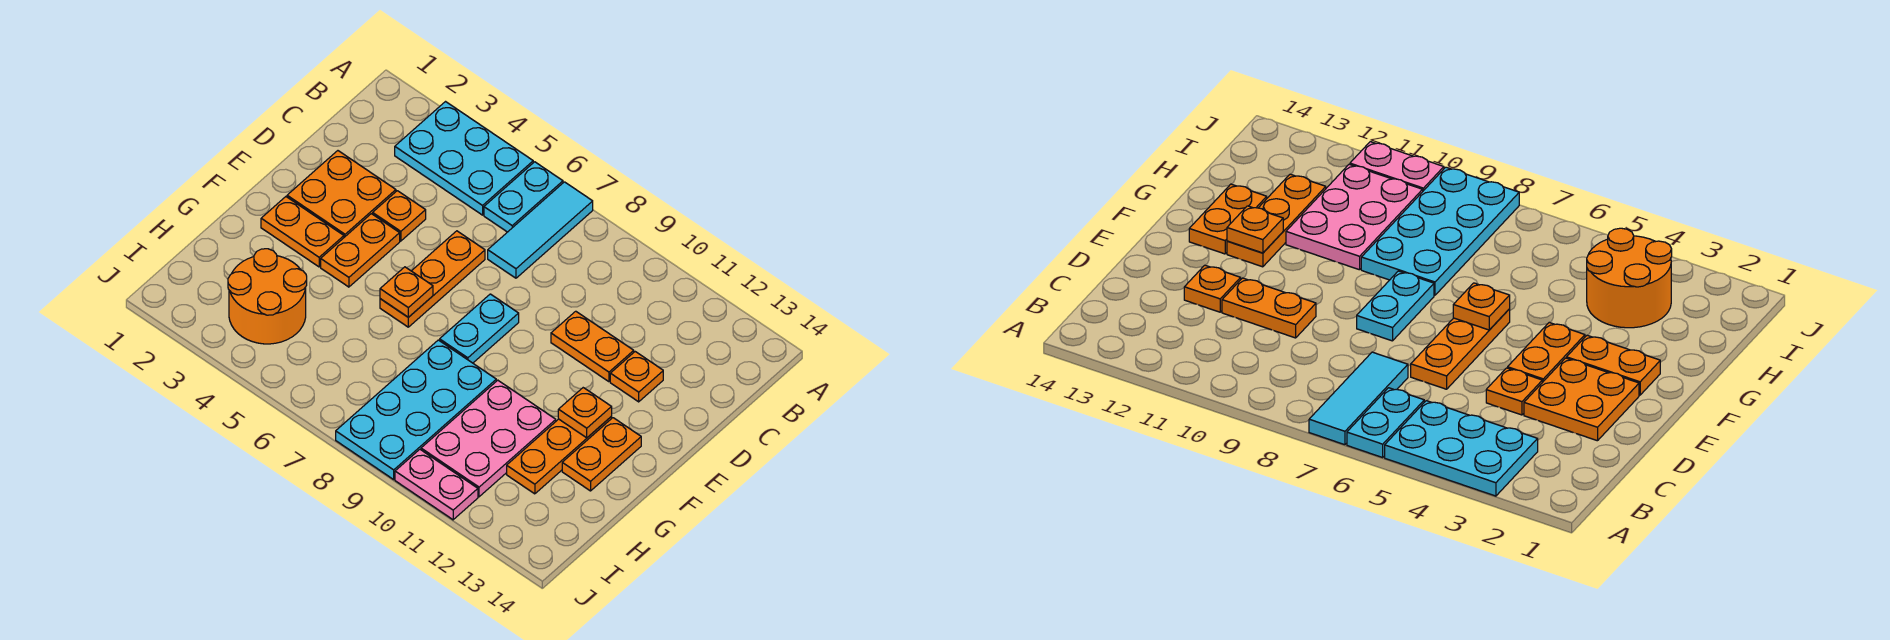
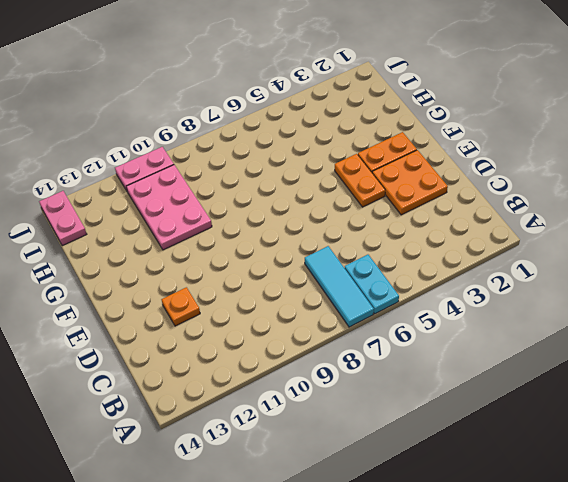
pink 1x2 plate [39,191,87,246] -> none
none -> cyan 2x3 plate [395,102,533,215]
none -> orange 1x1 plate [373,191,426,241]
none -> orange 1x3 plate [380,231,485,327]

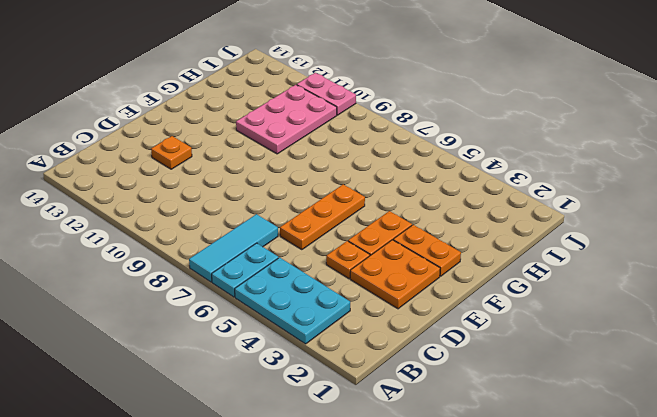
none -> orange 1x2 plate [551,311,634,382]
none -> cyan 1x2 plate [440,294,519,363]
none -> orange 1x3 plate [507,417,612,494]

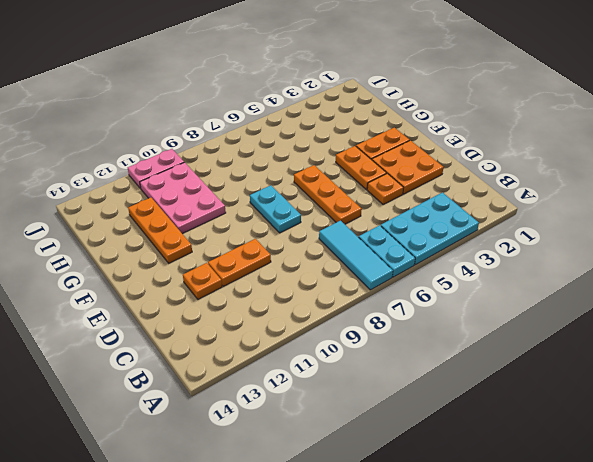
none -> orange 1x2 plate [562,418,641,491]
none -> cyan 2x4 plate [336,340,496,479]
none -> orange 2x2 round brick [228,249,307,344]

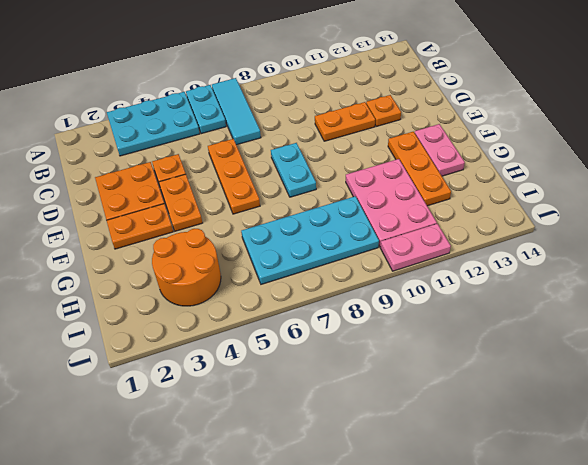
pink 1x2 plate [415,124,465,176] -> orange 1x2 plate [562,418,641,491]
cyan 2x4 plate [241,196,379,284] -> cyan 2x4 plate turned to [336,340,496,479]
none -> orange 1x1 plate [380,267,433,317]
none -> orange 1x1 plate [558,388,612,438]

